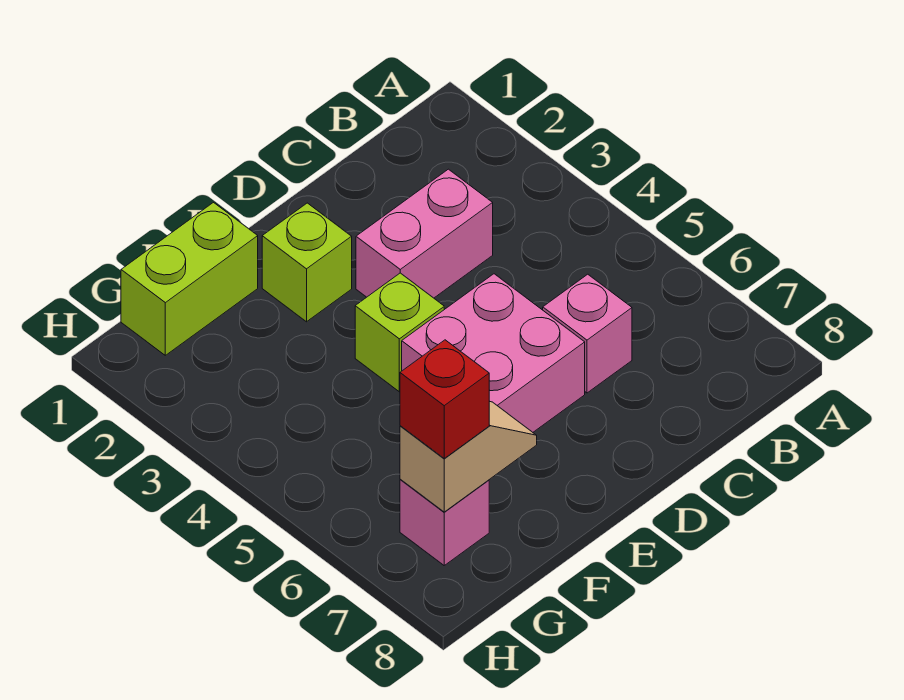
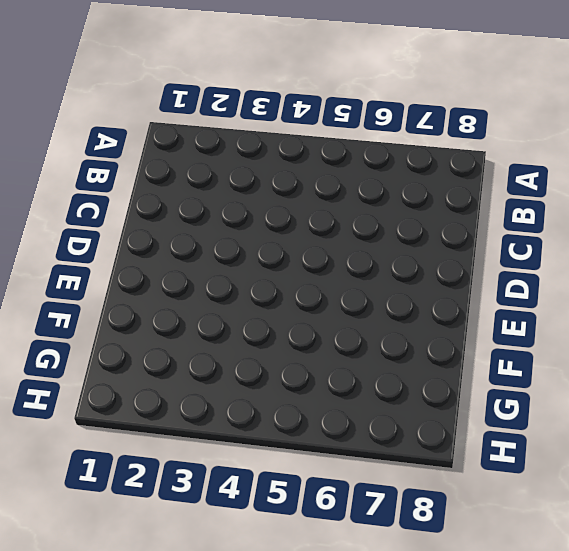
none -> pink 1x2 brick [356,169,493,298]
none -> pink 1x1 brick [543,274,632,393]

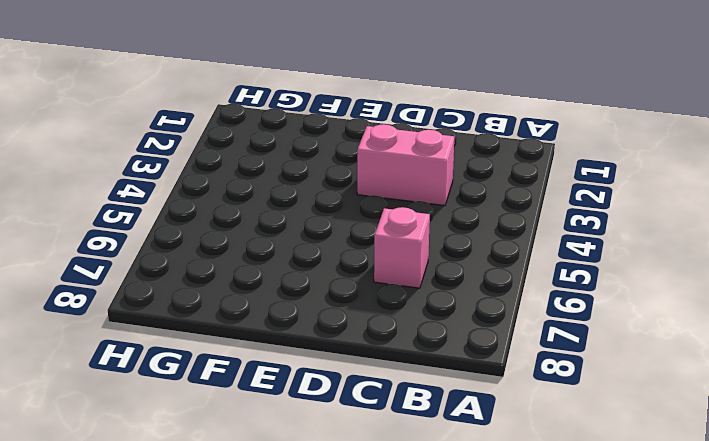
none -> pink 2x2 brick [402,274,585,432]
none -> lime 1x1 brick [262,203,352,322]

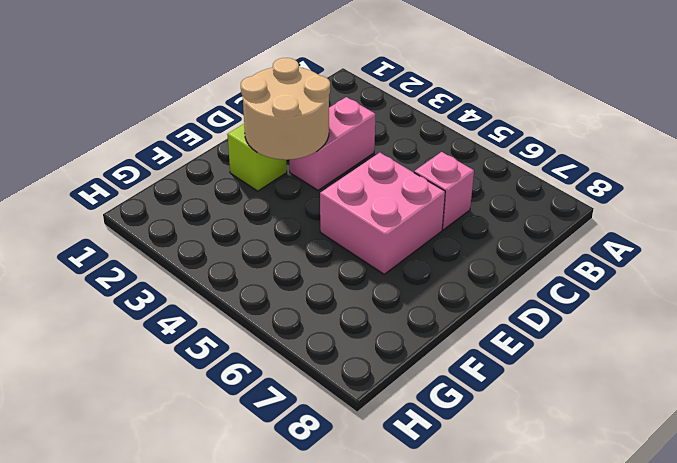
tan 2x2 round brick [241,58,330,160] -> none
none -> lime 1x1 brick [355,273,444,392]
none -> lime 1x2 brick [121,203,258,355]

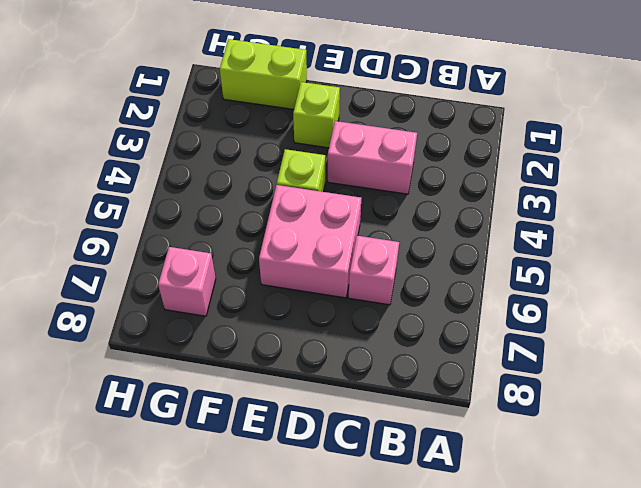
none -> tan 1x2 slope [400,401,537,512]
none -> red 1x1 brick [400,340,489,458]

